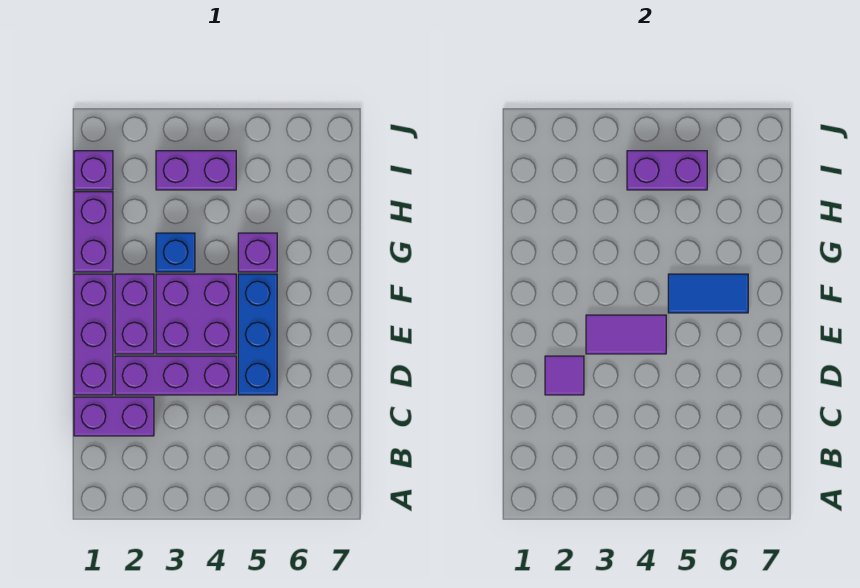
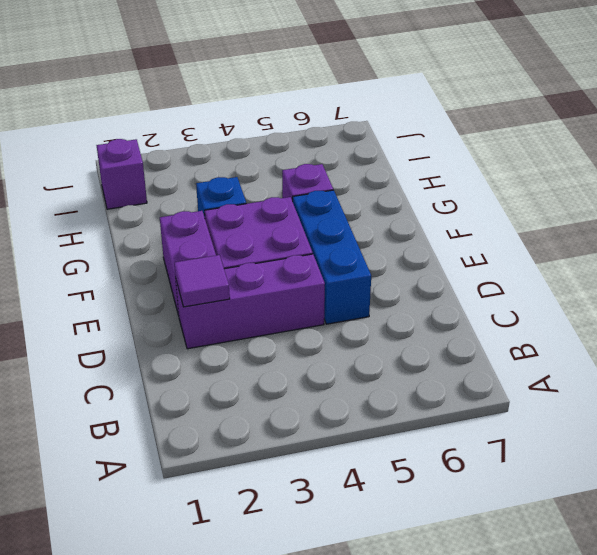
none -> purple 1x2 brick [74,397,154,436]
none -> purple 1x3 brick [74,274,113,395]
none -> purple 1x2 brick [74,192,113,272]

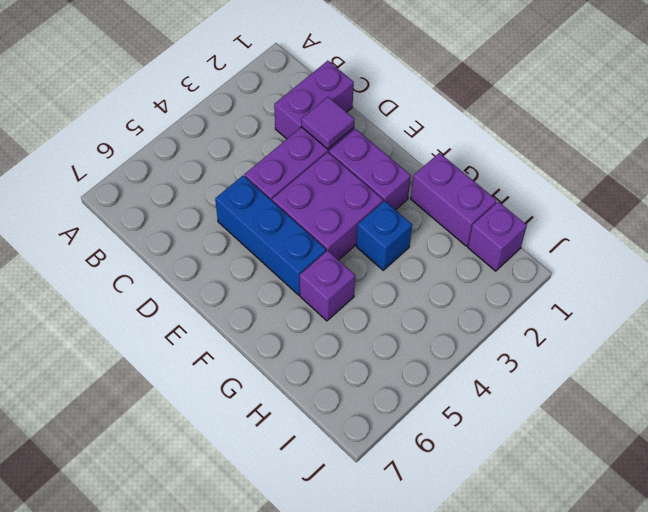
none -> purple 1x3 brick [74,274,113,395]
none -> purple 1x2 brick [156,151,236,190]
none -> purple 1x2 tile [586,315,666,354]

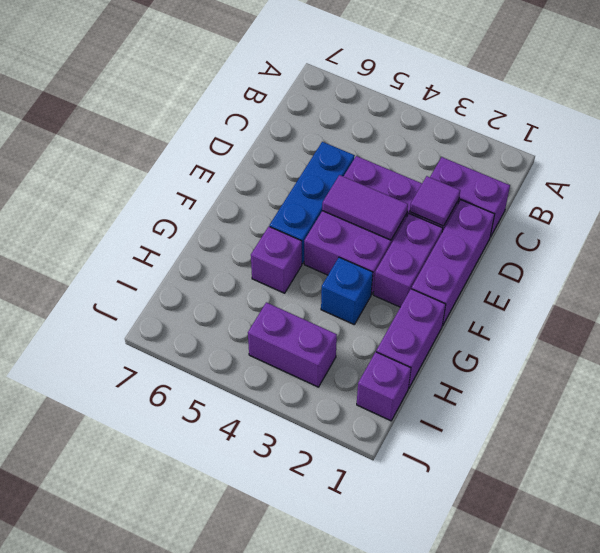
none -> blue 1x2 tile [668,274,748,313]
none -> purple 1x2 brick [627,151,707,190]

